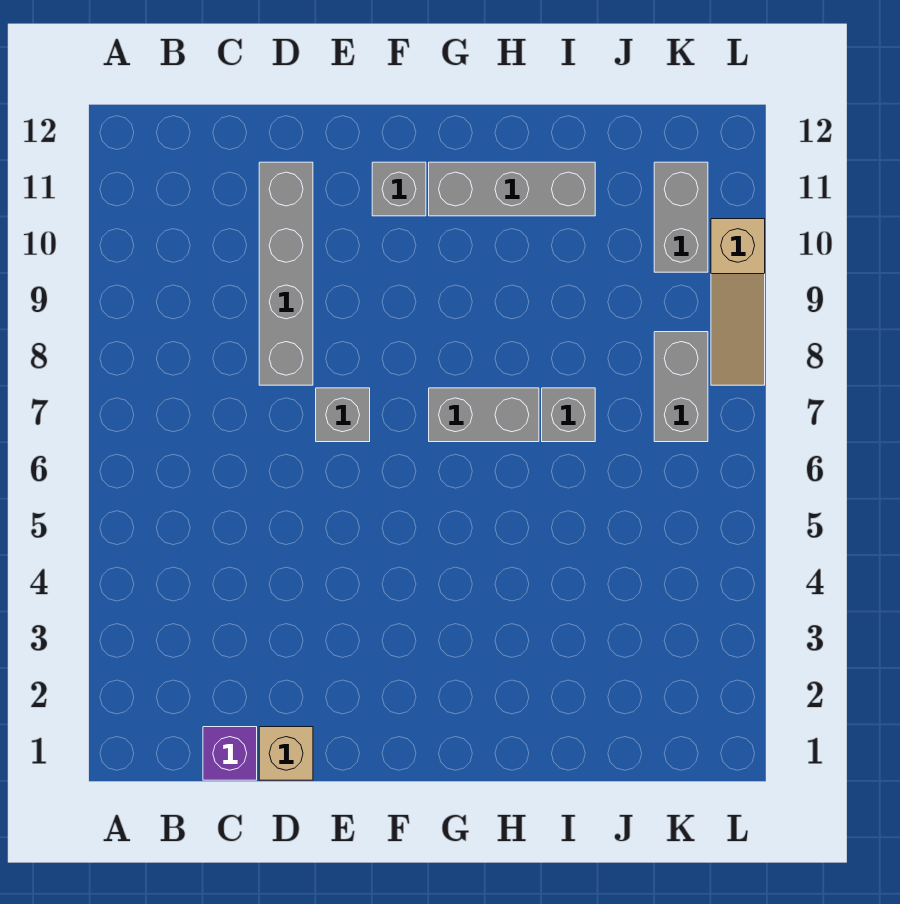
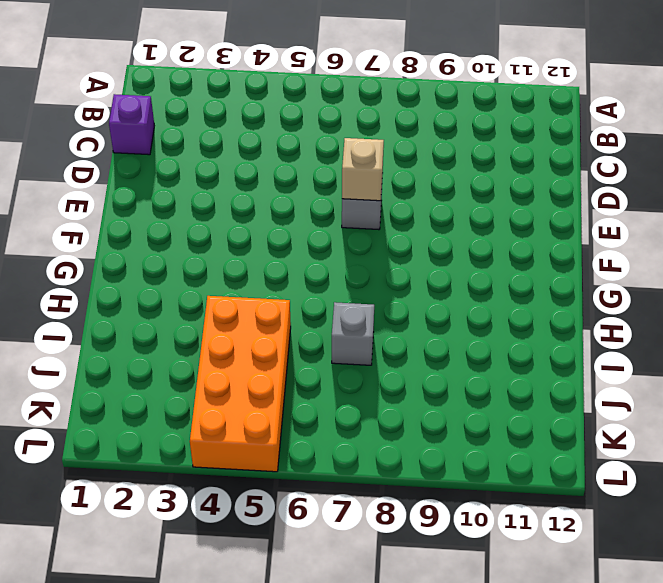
tan 1x1 brick [342,138,384,201] -> tan 1x1 brick moved to [259,727,313,780]
orange 2x4 brick [190,296,291,472] -> none
none -> grey 1x4 brick [259,162,313,385]
none -> grey 1x1 brick [372,162,426,216]

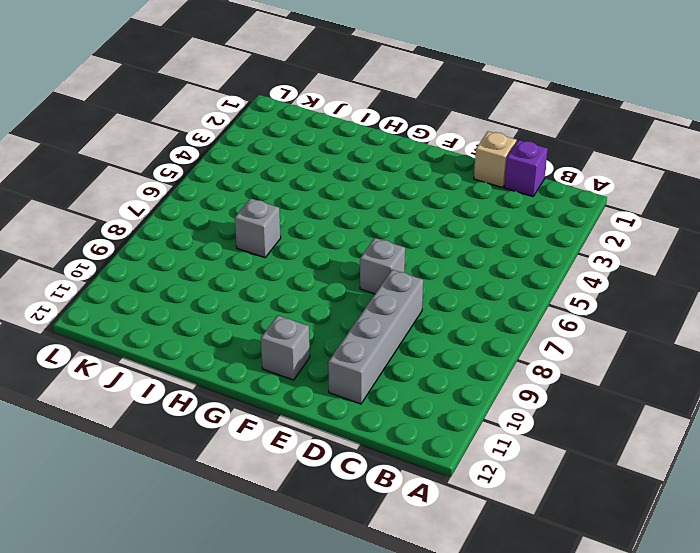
none -> grey 1x2 brick [429,388,539,442]
none -> grey 1x3 brick [429,162,595,216]

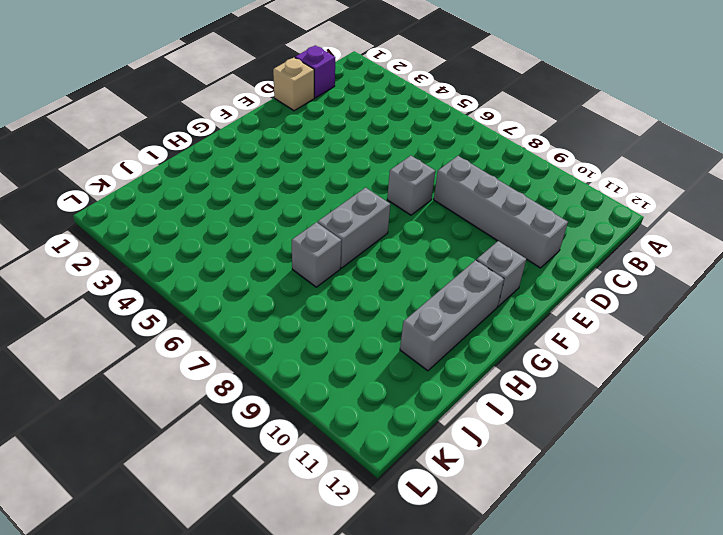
none -> grey 1x2 brick [654,332,708,442]
none -> grey 1x2 brick [654,162,708,272]

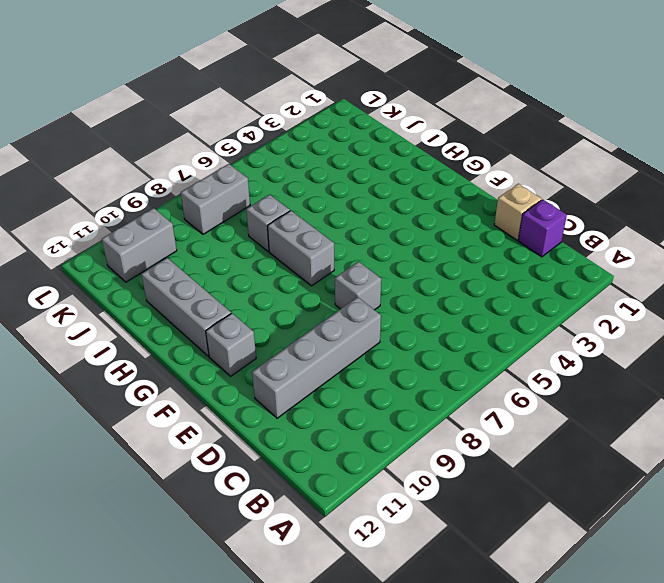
none -> tan 1x3 slope [711,219,765,385]

